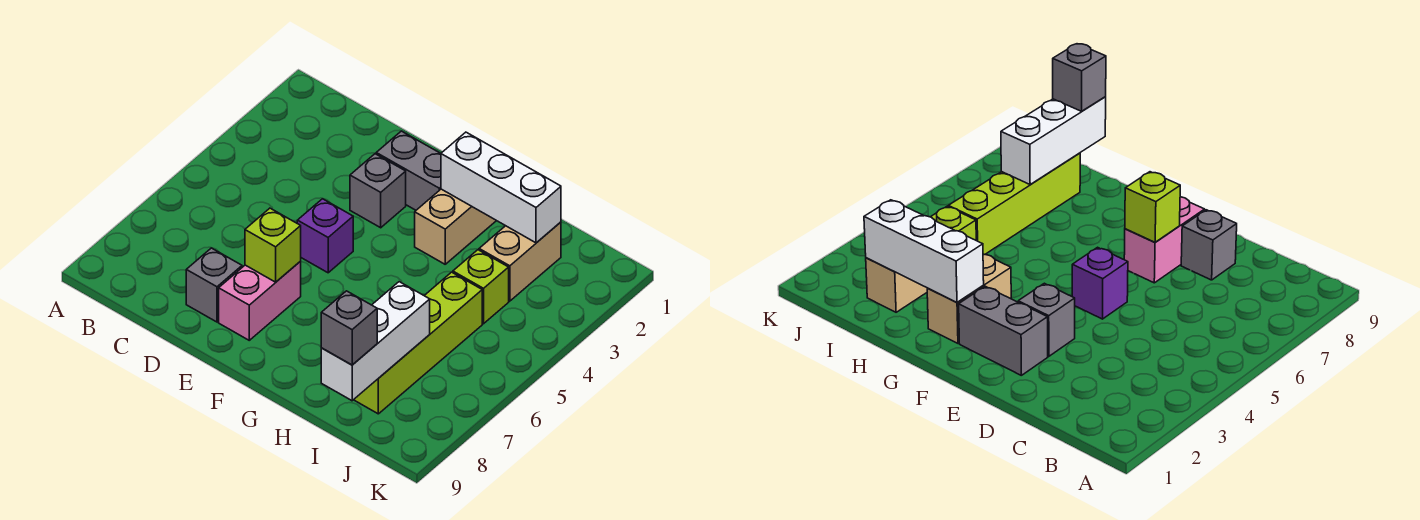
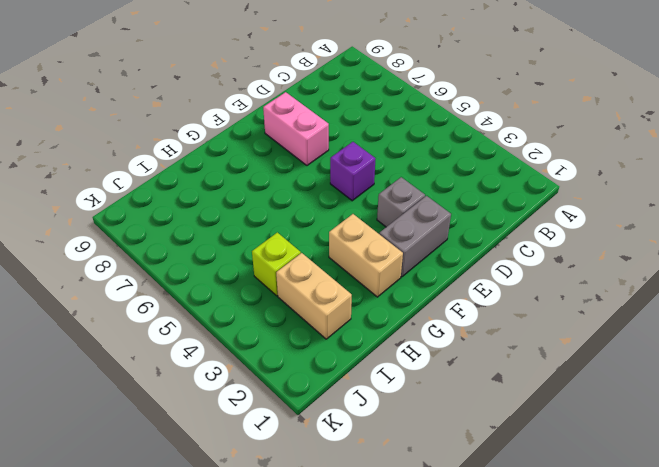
none -> grey 1x1 brick [186,248,242,322]
none -> lime 1x4 brick [354,272,482,414]
none -> lime 1x1 brick [245,208,301,282]

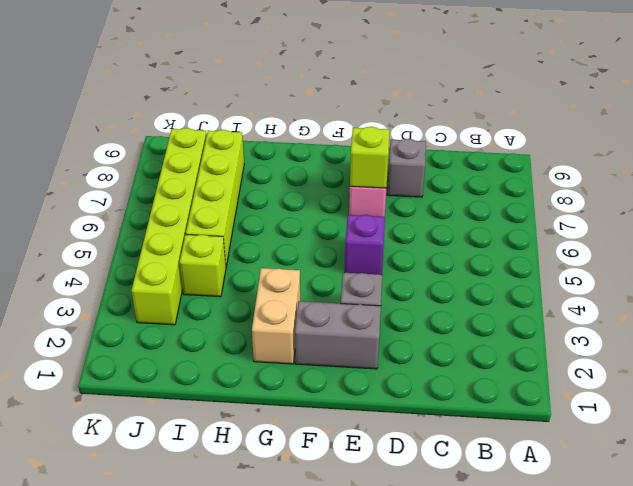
lime 1x6 brick [131,128,206,325] -> none
none -> tan 1x2 brick [479,222,561,301]
none -> white 1x3 brick [441,132,561,243]
none -> white 1x3 brick [321,282,430,401]

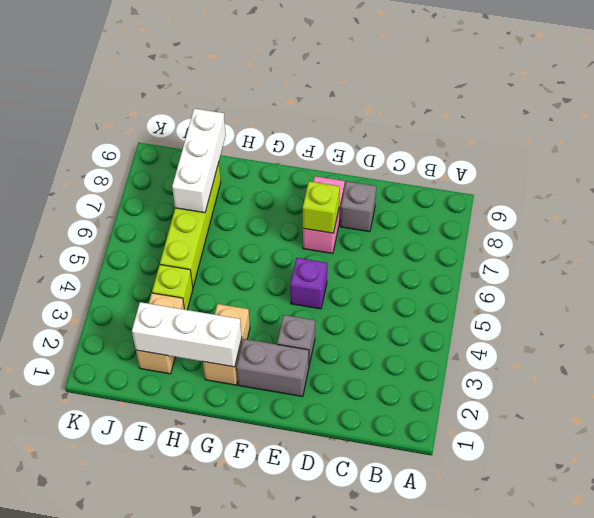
none -> grey 1x1 brick [321,291,377,365]

